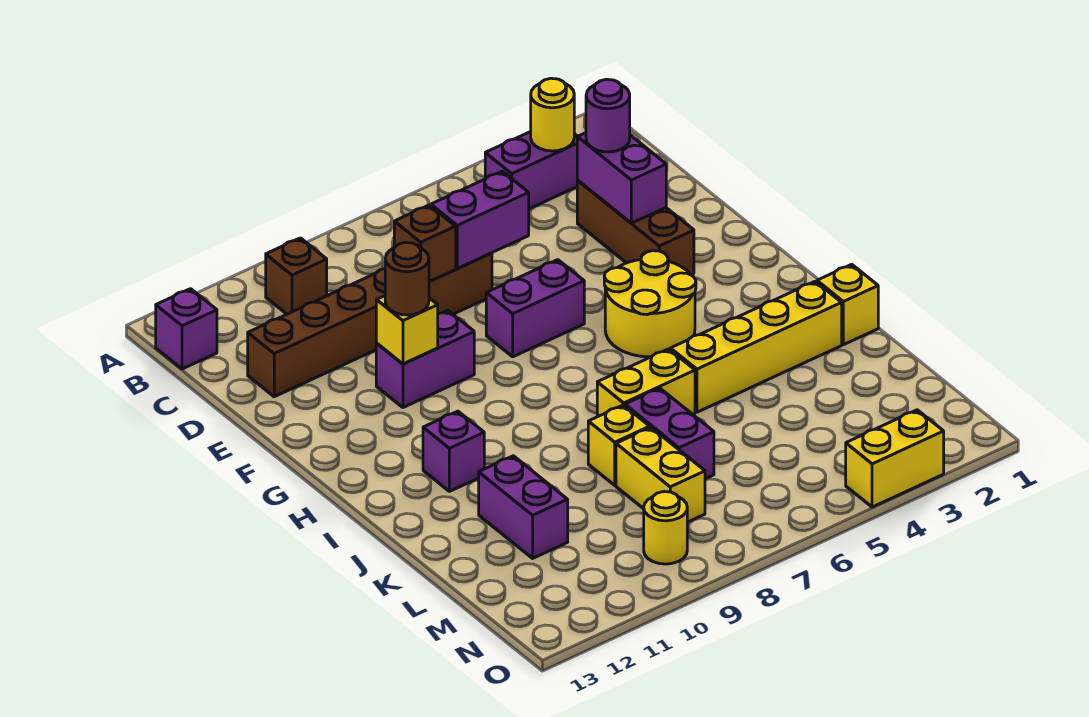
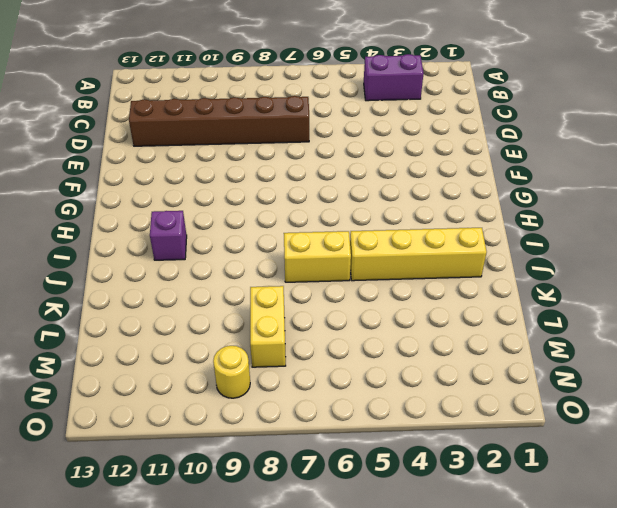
none -> brown 1x1 brick [266,238,327,314]
none -> purple 1x1 brick [156,289,217,369]
none -> brown 1x3 brick [577,180,694,275]

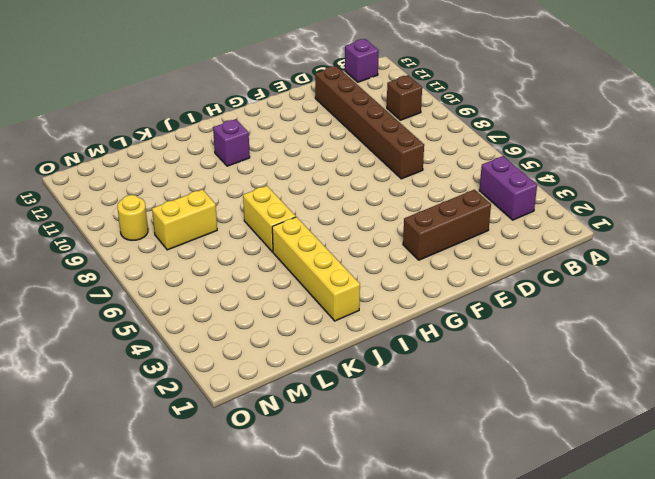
none -> purple 1x2 brick [486,260,584,357]
none -> purple 1x2 brick [376,310,474,407]
none -> yellow 2x2 round brick [604,251,696,357]

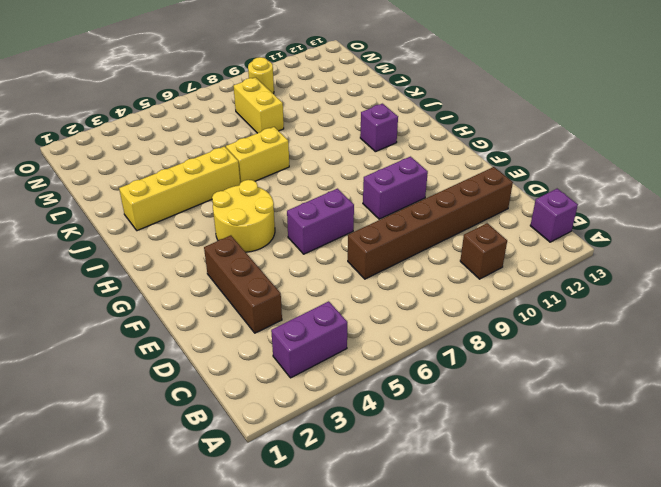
none -> yellow 1x1 brick [817,264,878,345]
none -> purple 1x2 brick [625,388,714,479]
none -> yellow 1x1 brick [588,405,650,485]

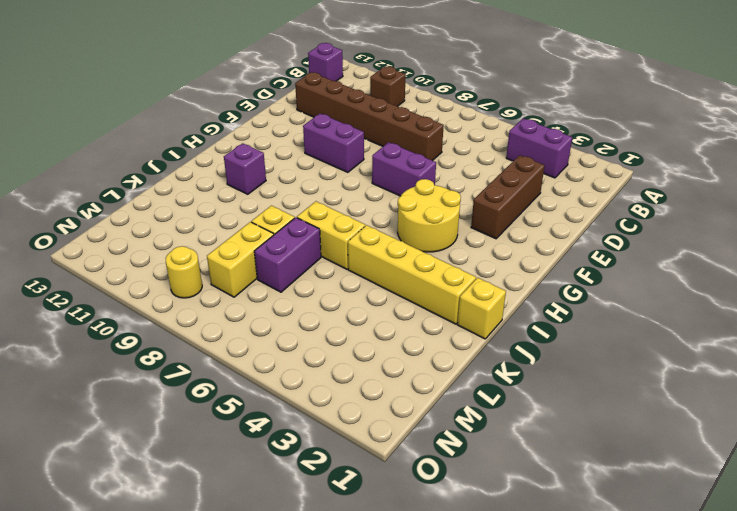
none -> purple 1x2 brick [479,456,568,558]
none -> yellow 1x2 brick [846,410,944,507]
none -> yellow 1x1 round brick [531,78,574,151]

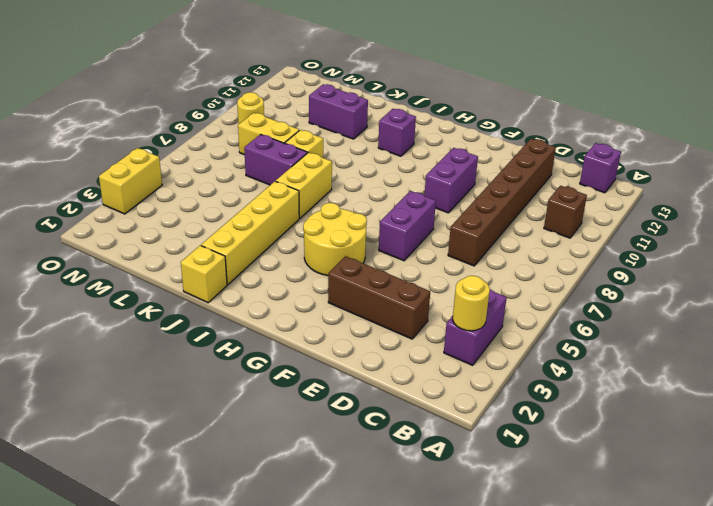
none -> purple 1x2 brick [577,133,666,223]
none -> purple 1x2 brick [431,171,529,268]
none -> brown 1x1 brick [394,205,456,282]

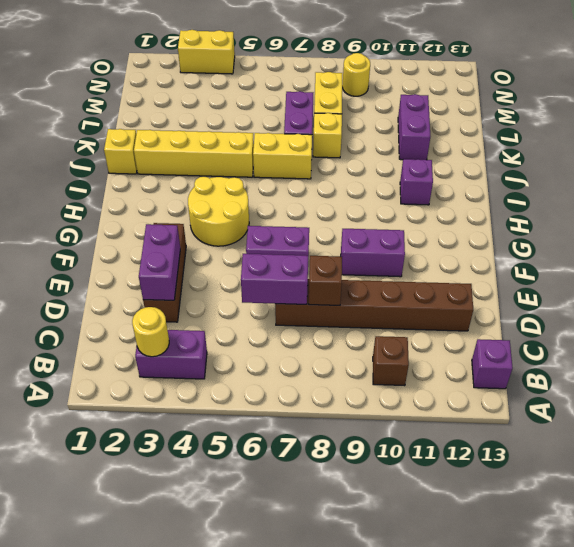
none -> yellow 1x1 brick [376,296,438,364]
none -> purple 1x1 round brick [586,79,630,152]
none -> brown 1x1 round brick [385,242,429,315]

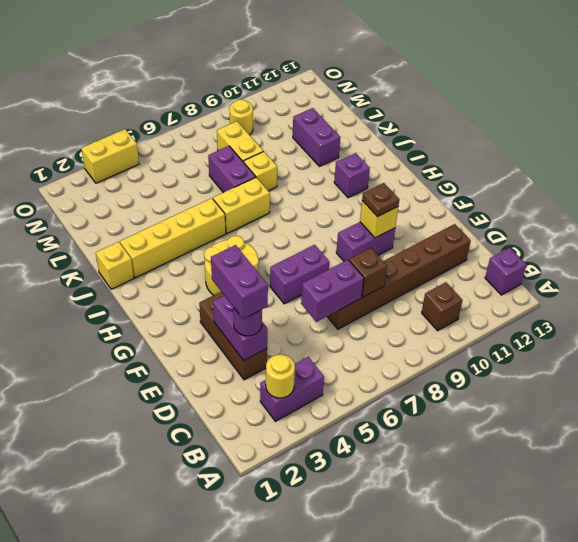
purple 1x2 brick [211,245,268,319] -> none
brown 1x1 plate [362,183,399,217] -> brown 1x1 round brick [385,242,429,315]

